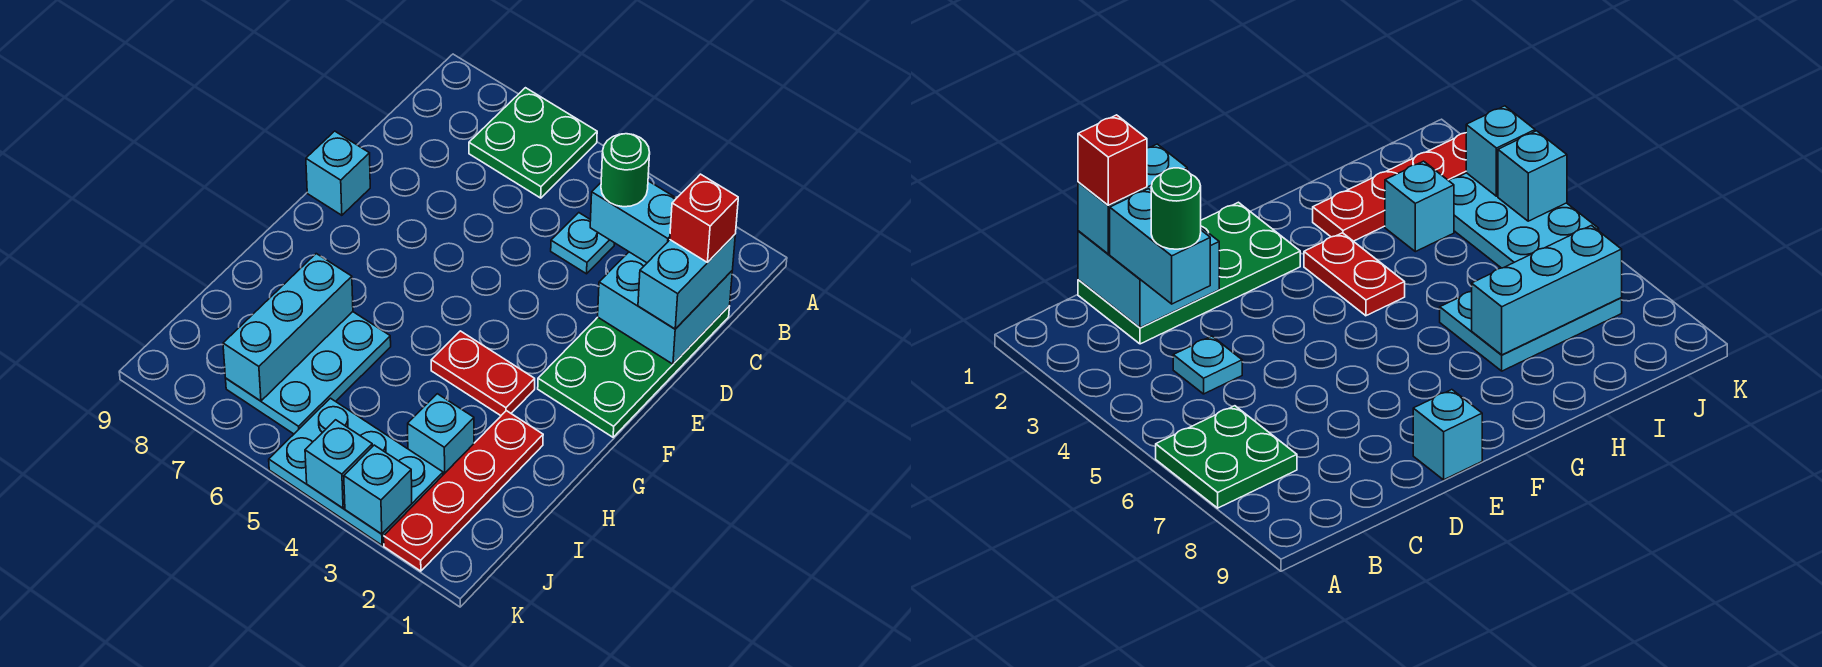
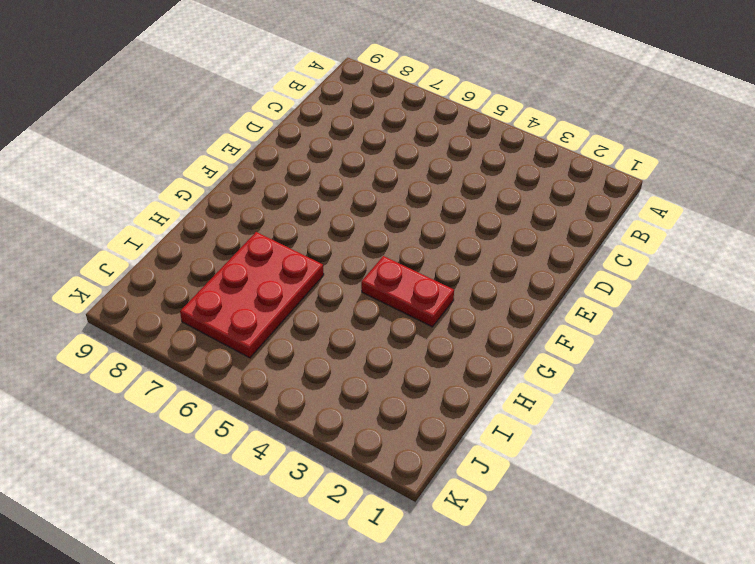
red 2x3 plate [180,232,324,358] -> cyan 2x3 plate [226,312,391,434]
none -> green 2x2 plate [469,88,597,198]
none -> green 2x4 plate [538,306,730,437]
none -> cyan 1x1 plate [551,213,614,274]

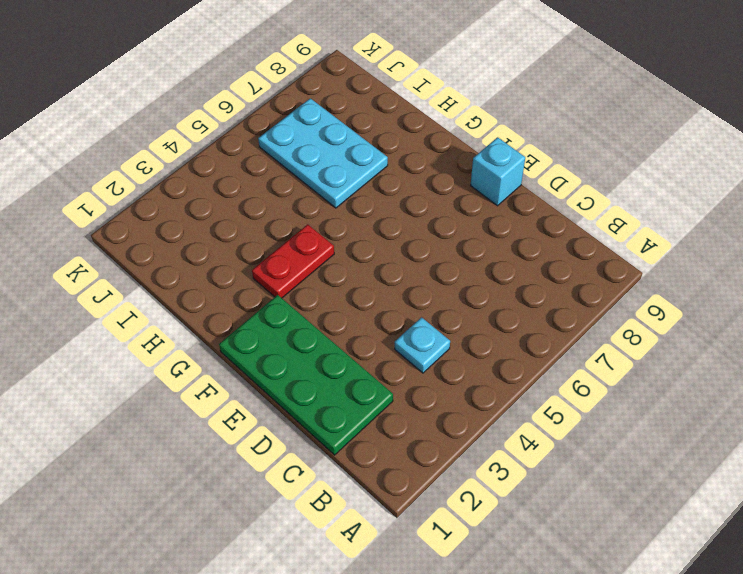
none -> green 2x2 plate [469,88,597,198]
none -> red 1x4 plate [384,411,543,571]
none -> cyan 1x1 brick [408,394,474,475]

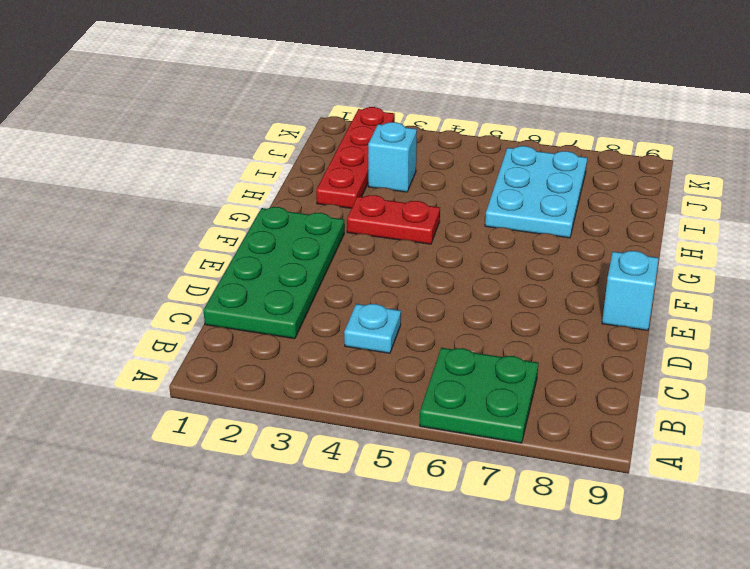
none -> cyan 2x3 plate [269,398,443,545]
none -> cyan 2x2 brick [598,252,732,364]
none -> cyan 1x3 brick [223,254,353,401]

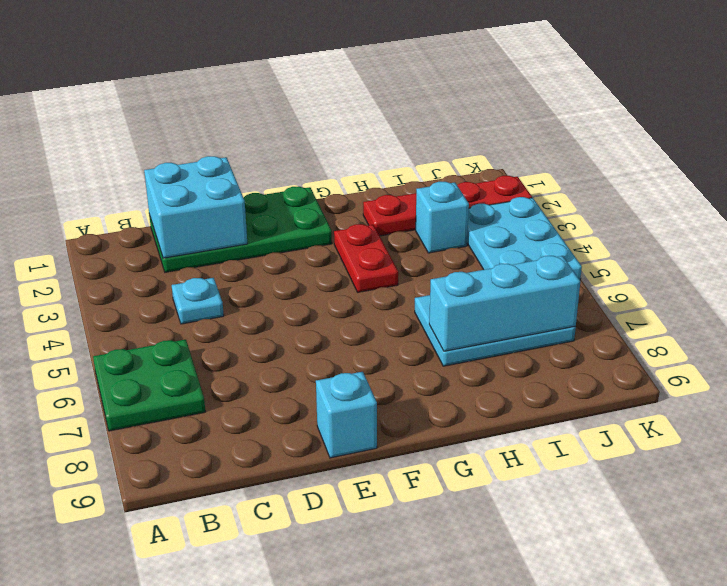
none -> cyan 1x1 brick [344,445,412,534]
none -> cyan 1x1 brick [305,420,372,508]
none -> cyan 1x2 brick [638,235,735,329]

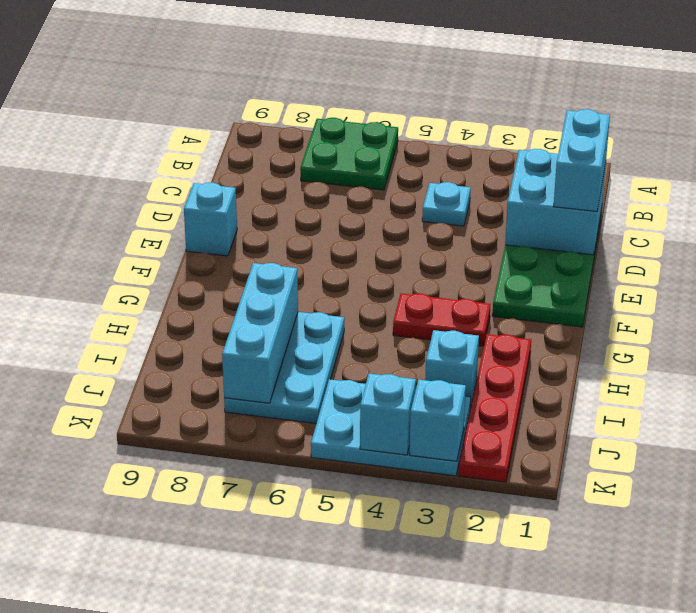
none -> cyan 1x2 brick [590,181,676,263]
none -> red 1x1 brick [670,174,738,262]
none -> green 1x1 round brick [601,134,650,207]

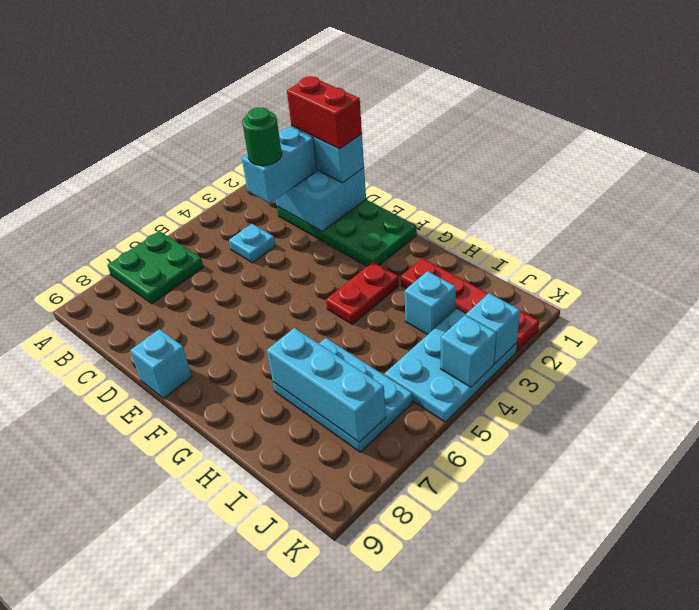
red 1x2 brick [287,76,362,149] -> red 1x1 brick [670,174,738,262]

